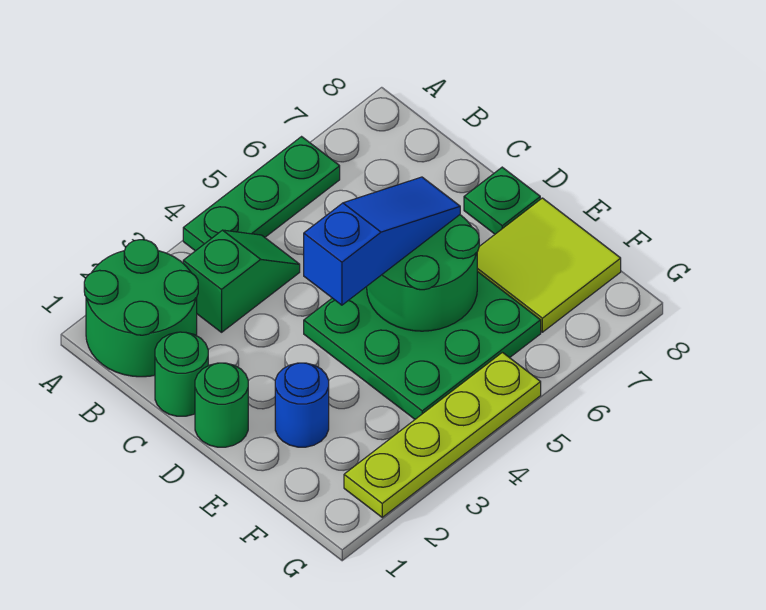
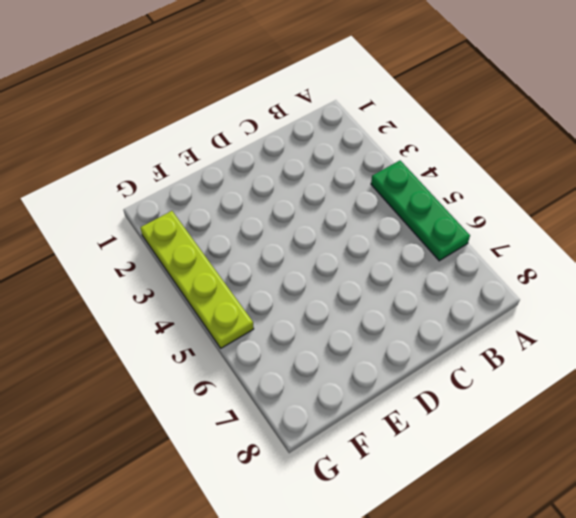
none -> green 2x2 round brick [84,240,198,377]
none -> green 1x2 slope [183,230,300,332]
none -> green 1x1 round brick [155,332,208,416]

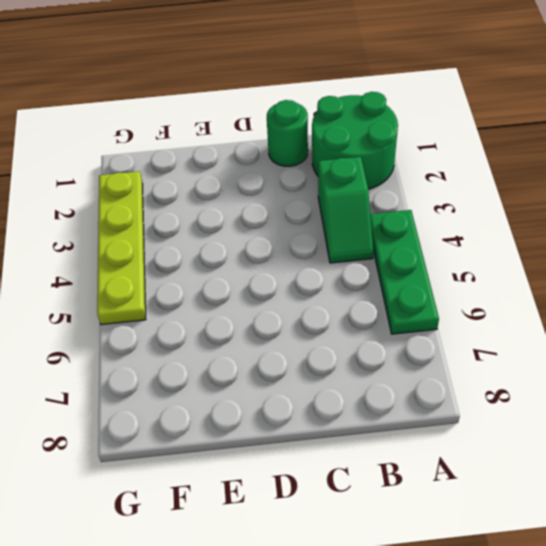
none -> green 1x1 round brick [195,363,248,447]
none -> green 3x3 plate [304,271,541,419]
none -> green 1x1 plate [464,167,540,234]

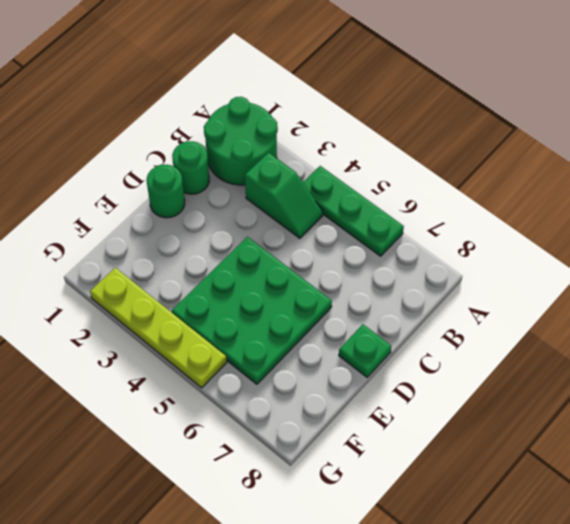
none -> blue 1x1 round brick [275,363,329,447]
none -> lime 2x2 tile [477,198,621,332]
none -> green 2x2 round brick [367,215,479,331]

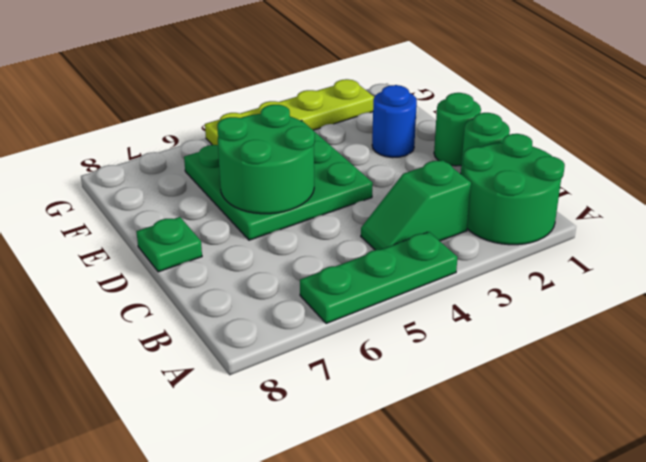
none -> lime 2x2 tile [477,198,621,332]
none -> blue 1x3 slope [304,177,460,305]

